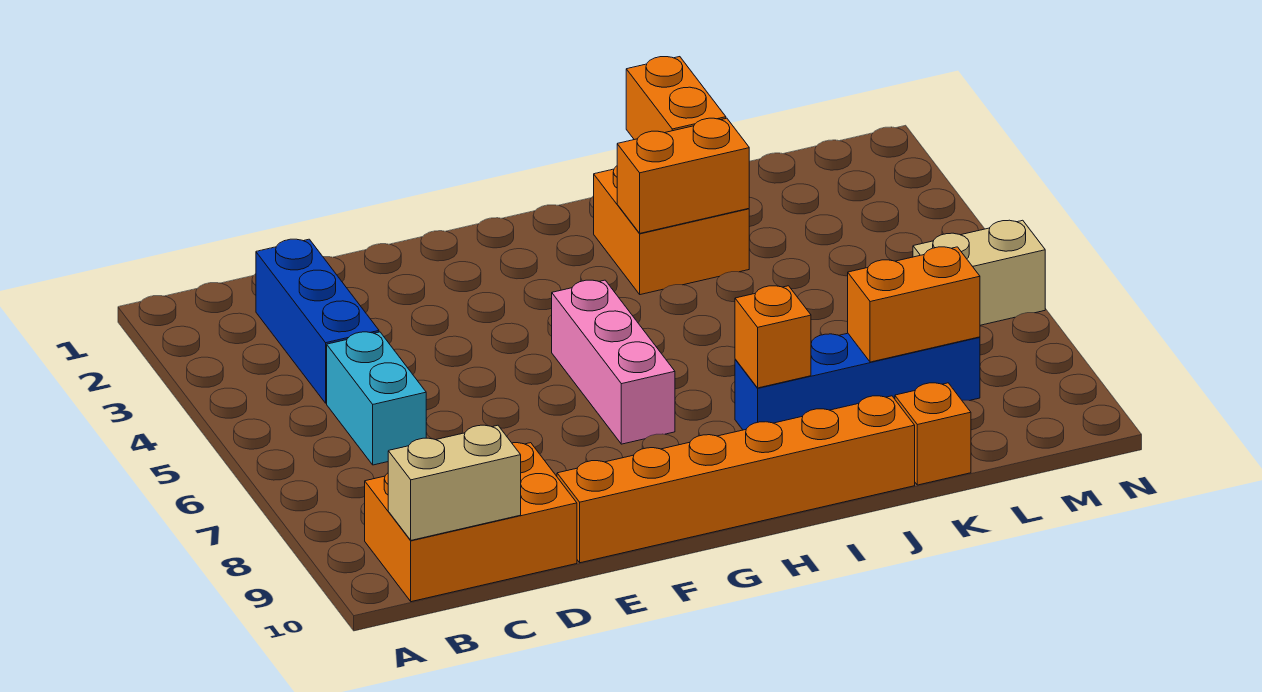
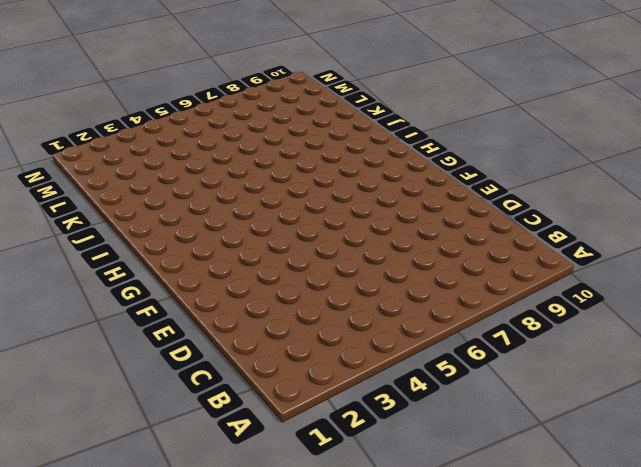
none -> orange 2x3 brick [365,443,577,602]
none -> blue 1x3 brick [256,239,379,403]
none -> cyan 1x2 brick [327,332,426,465]

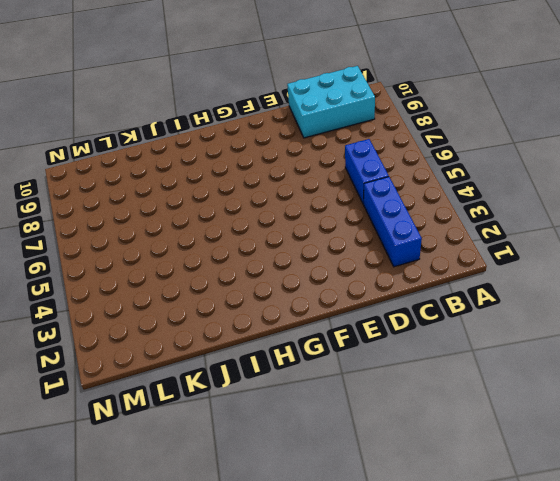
cyan 2x3 brick [287,66,375,138] -> orange 2x3 brick [365,443,577,602]
blue 1x2 brick [345,139,389,204] -> cyan 1x2 brick [327,332,426,465]
none -> orange 1x6 brick [557,396,915,563]
none -> pink 1x3 brick [552,280,675,444]
none -> orange 2x2 brick [594,166,749,295]

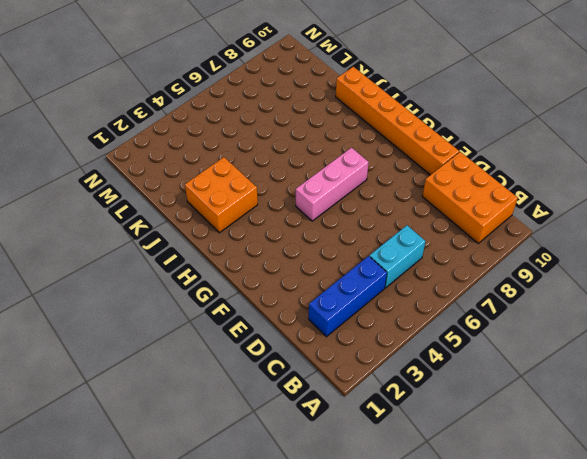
none -> blue 1x4 brick [735,333,980,430]
none -> orange 1x1 brick [895,383,971,485]
none -> tan 1x2 brick [913,220,1045,325]

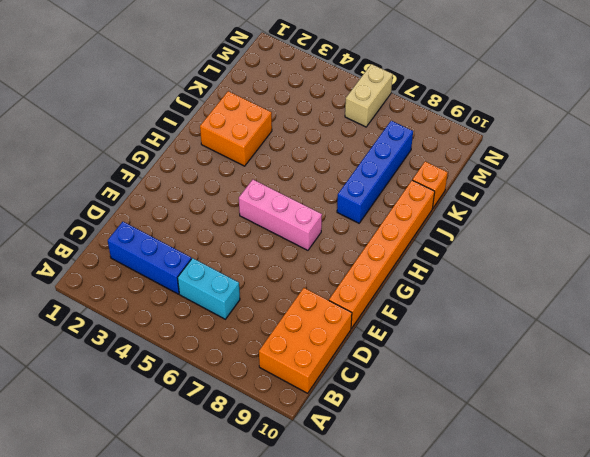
none -> tan 1x2 brick [388,425,521,540]
none -> orange 1x2 brick [617,118,749,233]
none -> orange 1x1 brick [735,286,811,388]

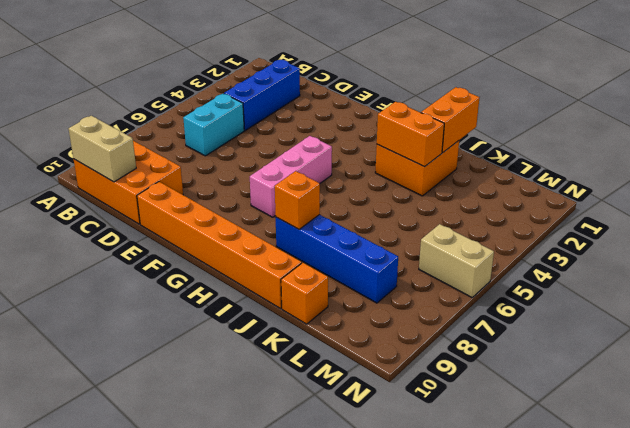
none -> orange 1x2 brick [848,247,980,362]

